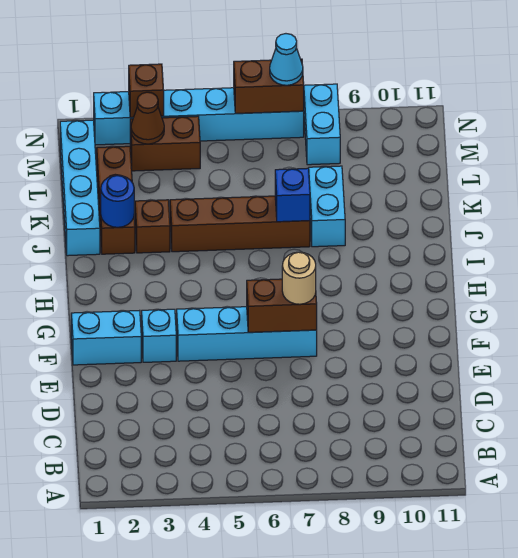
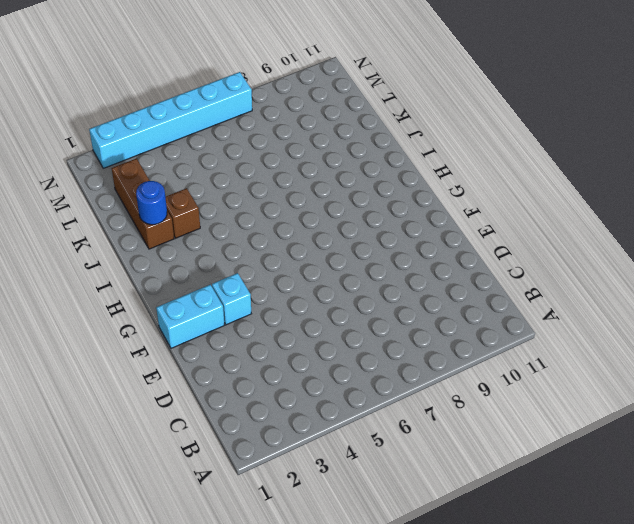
none -> cyan 1x4 brick [177,307,317,361]
none -> cyan 1x4 brick [60,120,100,256]
none -> brown 1x4 brick [170,196,310,252]

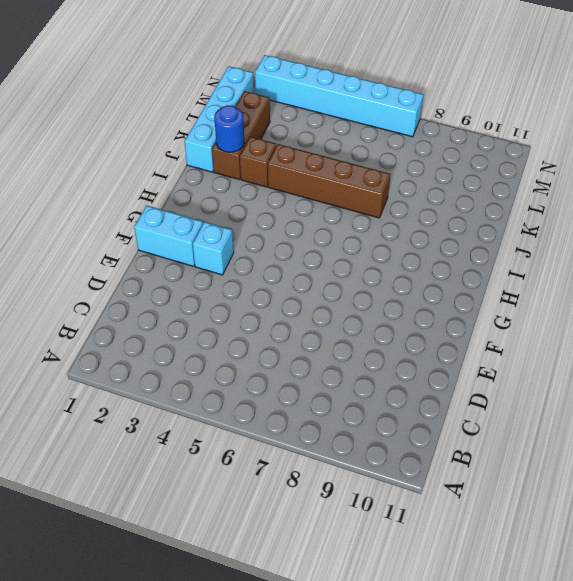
none -> cyan 1x4 brick [177,307,317,361]
none -> cyan 1x2 brick [309,166,345,247]
none -> brown 1x2 brick [130,116,200,171]

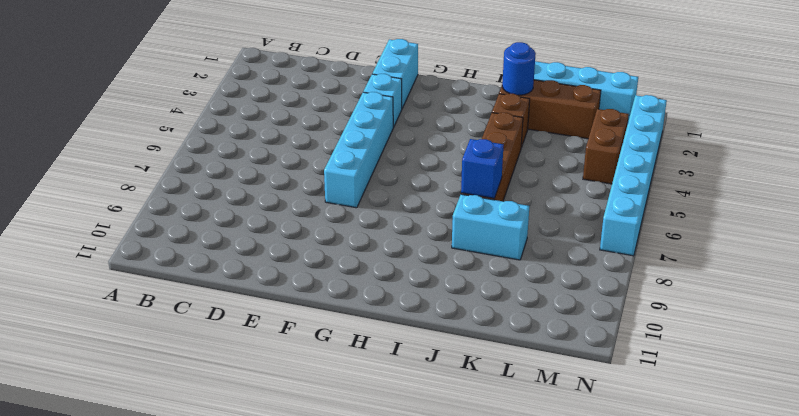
none -> cyan 1x2 brick [304,84,340,165]
none -> brown 1x2 brick [247,279,317,332]
none -> brown 1x1 cone [131,92,164,144]

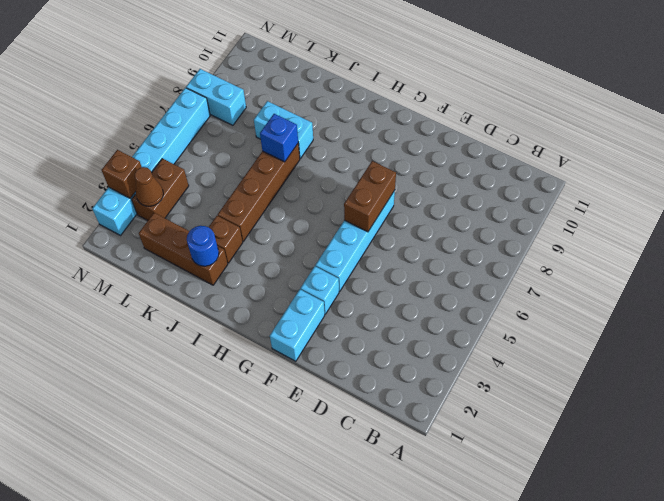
none -> cyan 1x4 brick [60,120,100,256]
none -> brown 1x2 brick [234,59,304,114]
none -> tan 1x1 round brick [282,252,316,304]

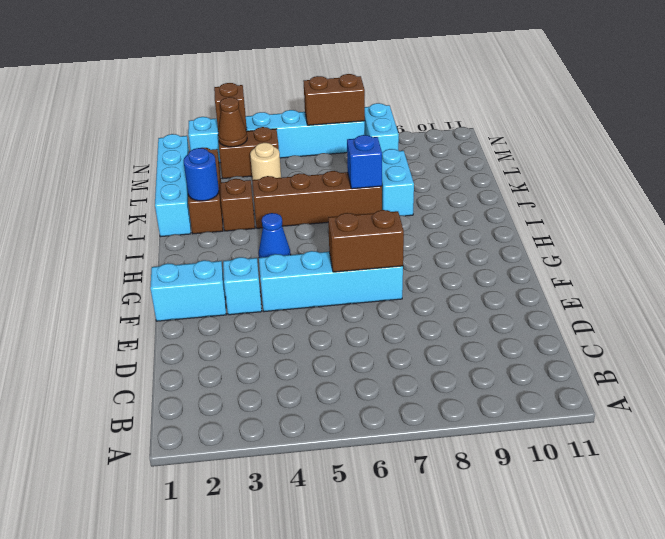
blue 1x1 cone [259,213,291,258] -> none
tan 1x1 round brick [250,143,281,180] -> tan 1x1 round brick moved to [282,252,316,304]
none -> cyan 1x1 cone [270,34,303,85]

